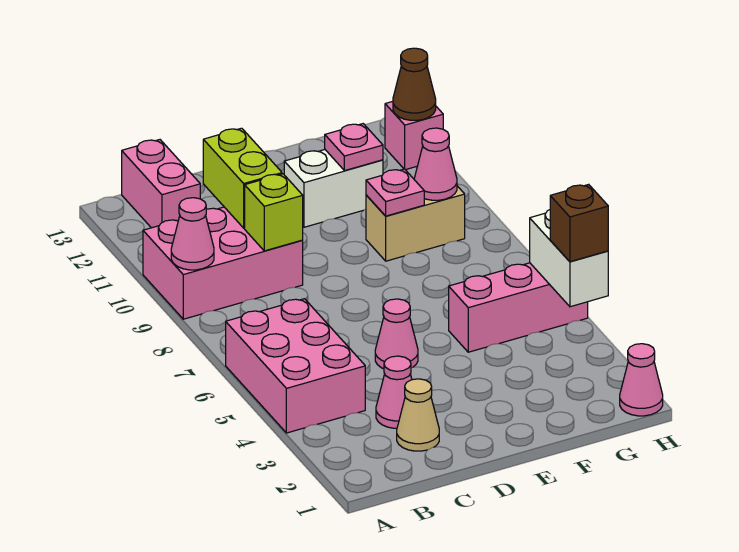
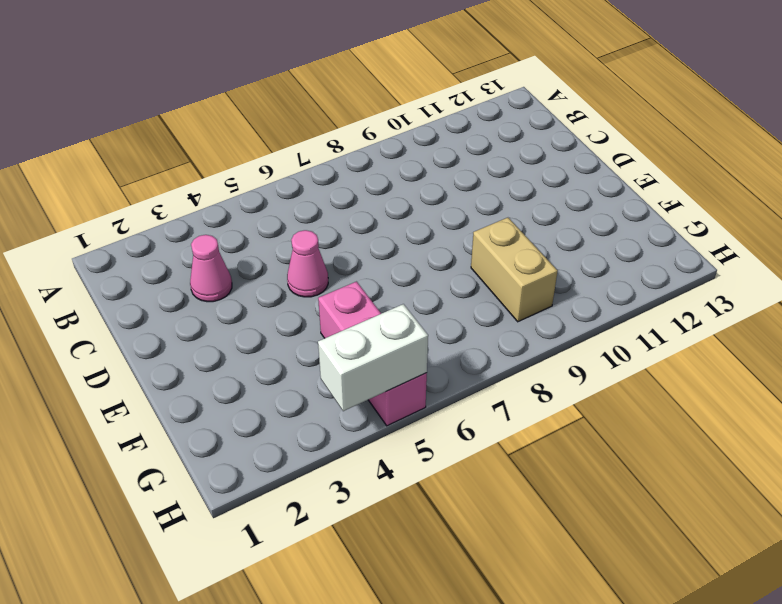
none -> pink 2x3 brick [226,299,365,433]
none -> pink 2x3 brick [143,207,303,319]
none -> pink 1x2 brick [122,140,200,228]

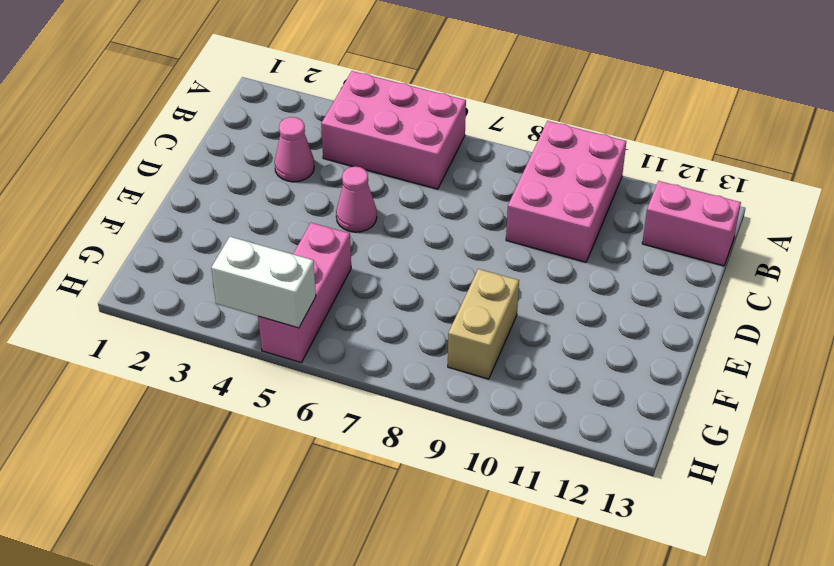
none -> tan 1x1 cone [397,379,439,451]
none -> white 1x2 brick [284,150,383,227]
none -> pink 1x1 cone [620,344,663,416]

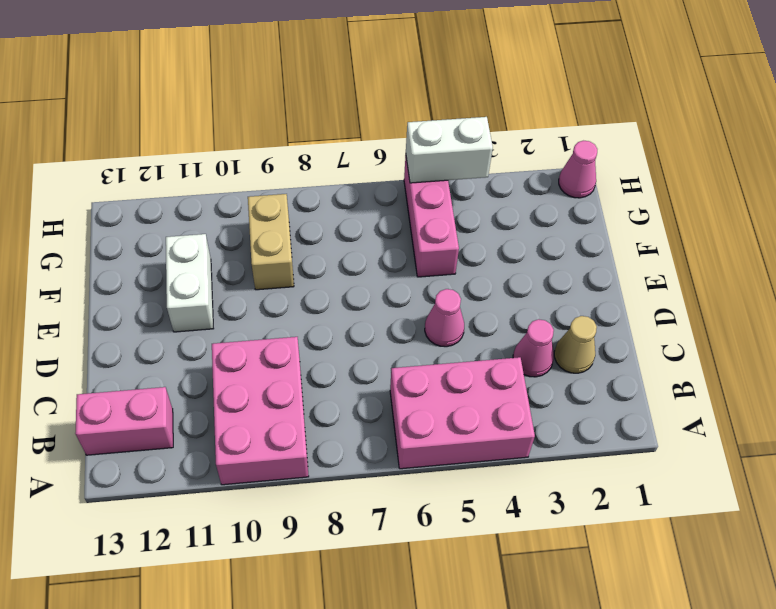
none -> pink 1x1 brick [385,101,443,170]
none -> pink 1x1 cone [171,198,214,270]
none -> lime 1x1 brick [245,174,303,251]

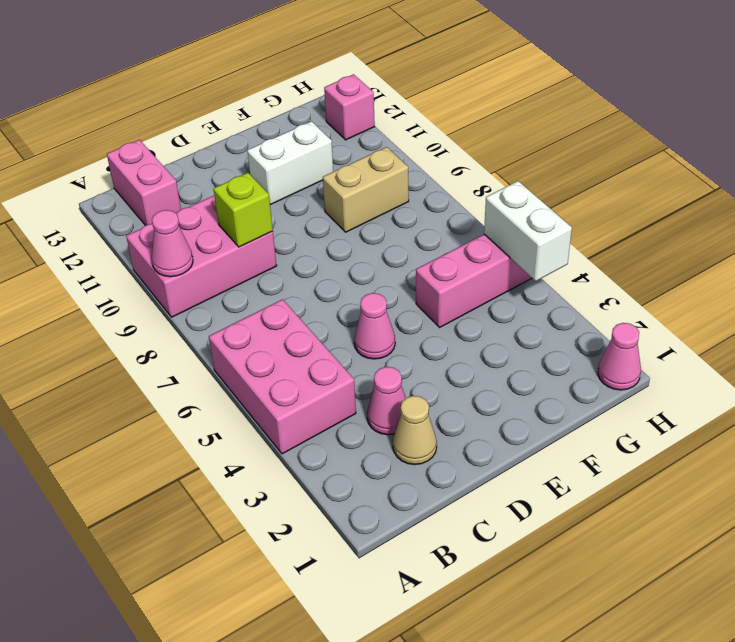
none -> lime 1x2 brick [203,128,282,228]
none -> pink 1x1 plate [366,169,424,216]
none -> pink 1x1 plate [325,124,383,171]

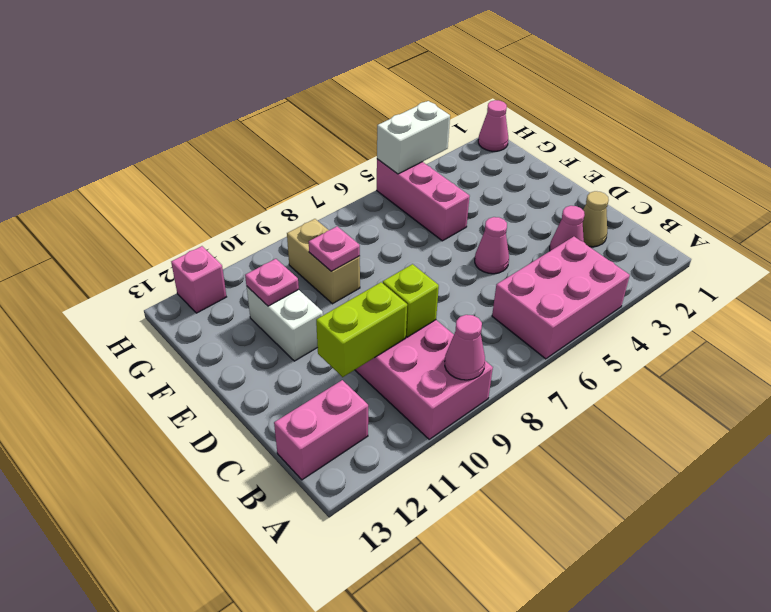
none -> pink 1x1 cone [414,128,457,200]
none -> brown 1x1 cone [393,48,436,120]
none -> brown 1x1 brick [550,184,608,262]

